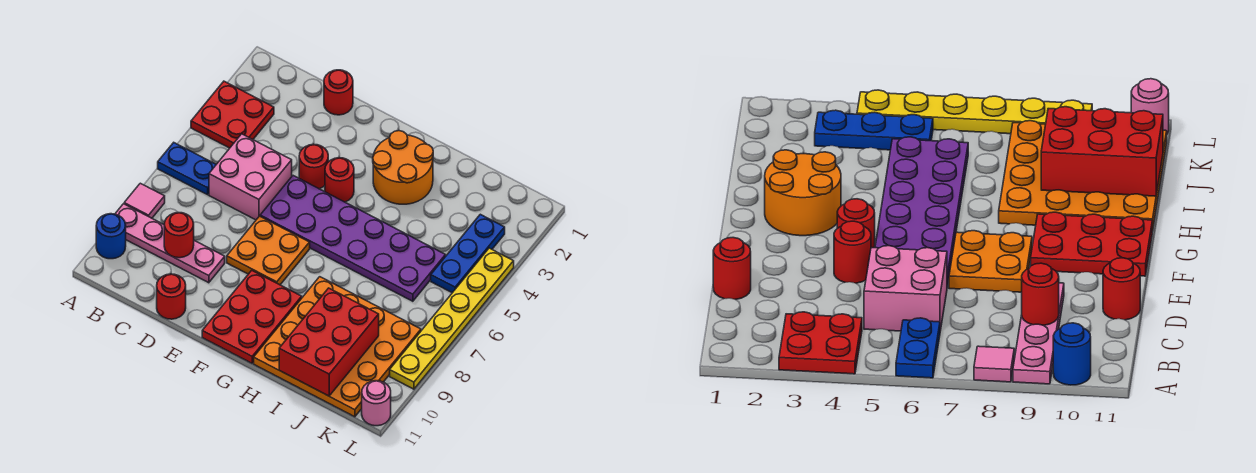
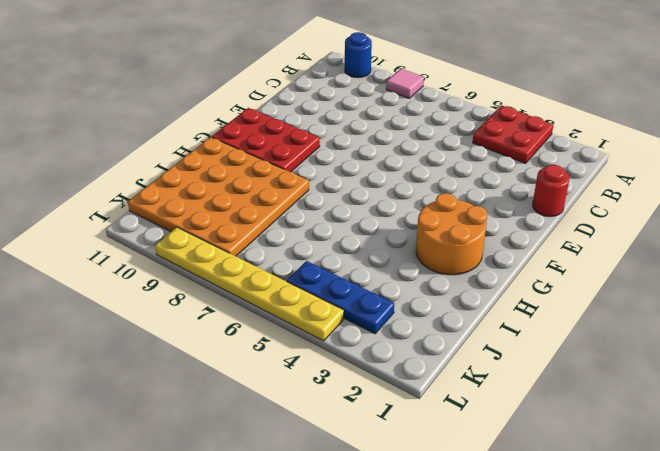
none -> blue 1x2 plate [158,143,216,195]
none -> pink 1x4 plate [115,204,225,283]
none -> pink 2x2 brick [209,134,292,220]

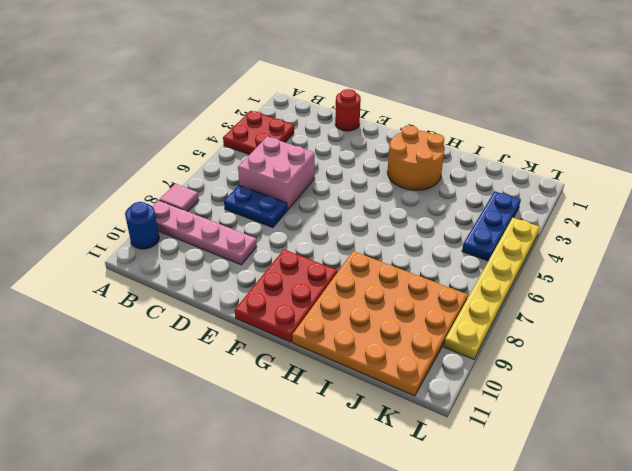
blue 1x2 plate [224,185,287,228] -> blue 1x2 plate moved to [158,143,216,195]
none -> red 1x1 round brick [157,274,186,319]
none -> red 1x1 round brick [299,144,328,189]
none -> purple 2x6 plate [260,176,446,301]

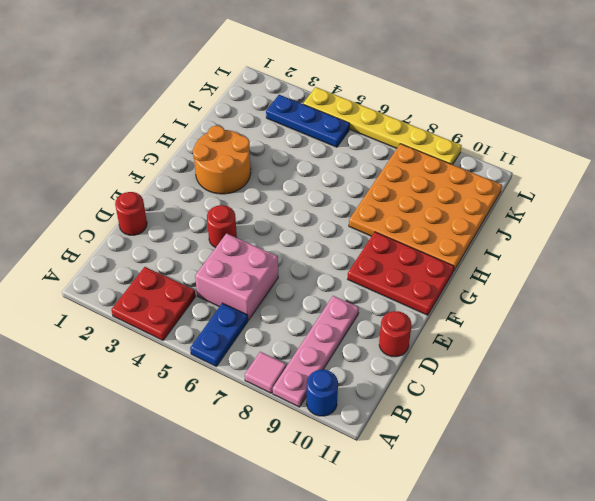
none -> purple 2x6 plate [260,176,446,301]
none -> orange 2x2 plate [227,216,310,285]
none -> red 1x1 round brick [325,158,354,202]

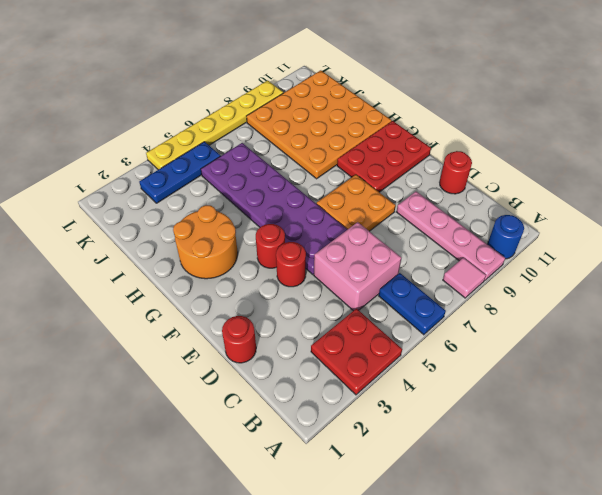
none -> pink 1x1 round brick [362,381,391,426]
none -> red 1x1 round brick [164,213,194,258]
none -> red 2x3 brick [279,288,379,396]

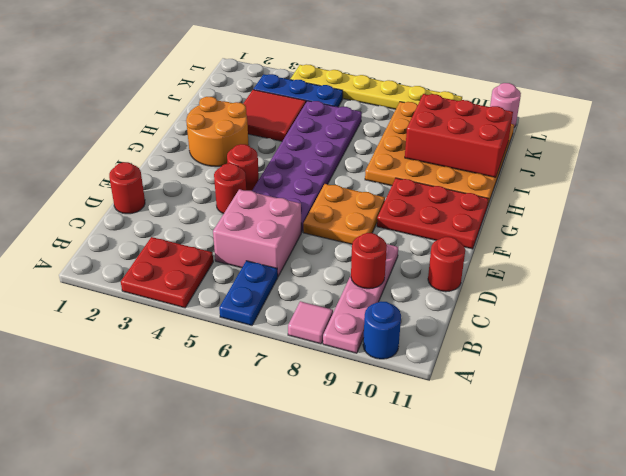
red 2x2 tile [243,90,306,141] -> none

